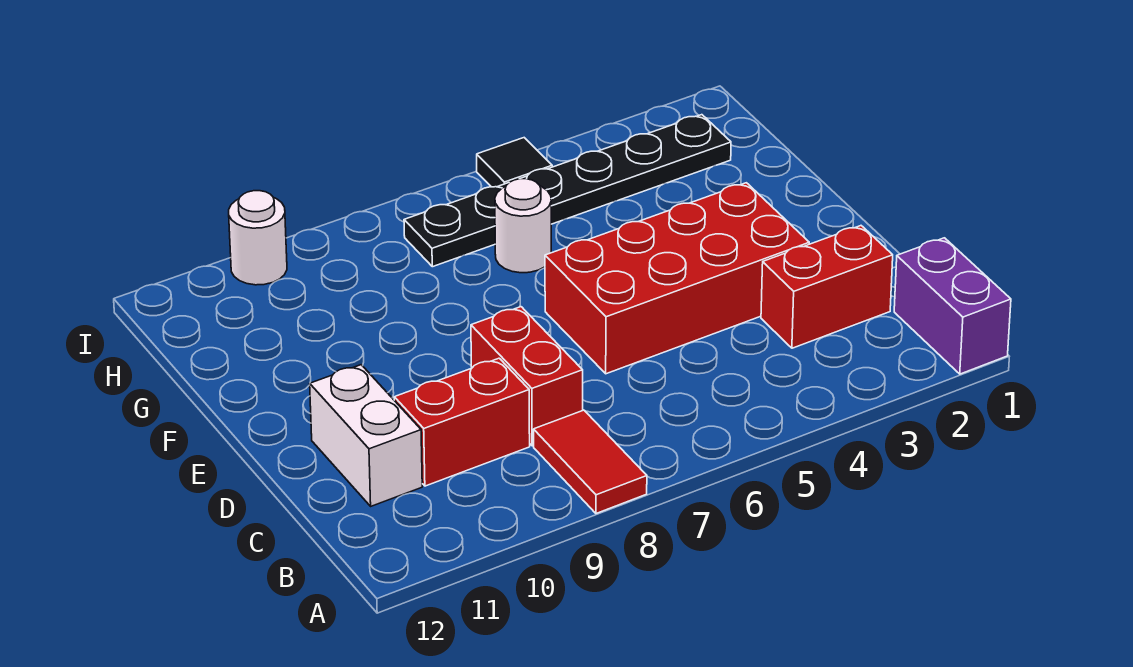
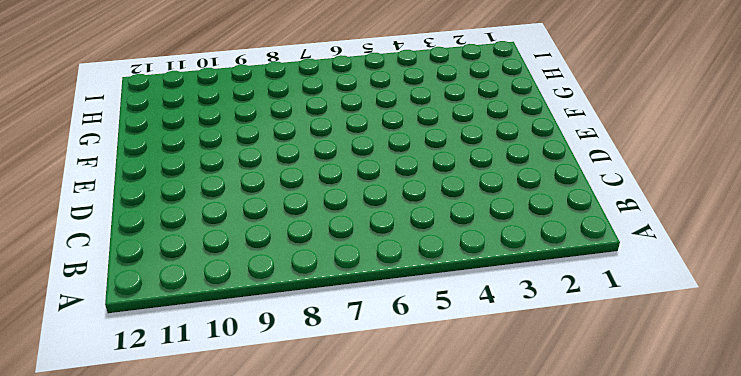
none -> purple 1x2 brick [894,238,1011,374]
none -> red 1x2 tile [534,410,647,513]

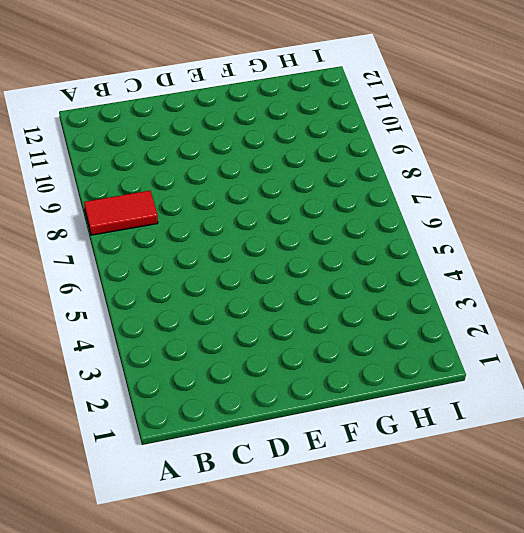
none -> purple 1x2 brick [894,238,1011,374]
none -> red 1x2 brick [761,226,893,348]

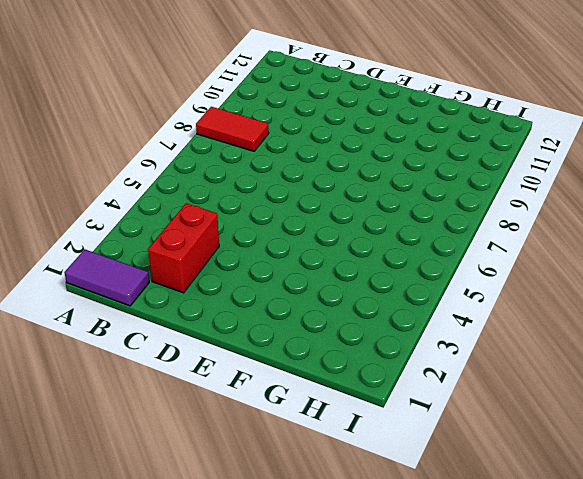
purple 1x2 tile [64,249,149,306] -> purple 1x2 brick [894,238,1011,374]
none -> red 1x2 brick [471,307,583,446]
none -> red 1x2 brick [394,358,530,486]

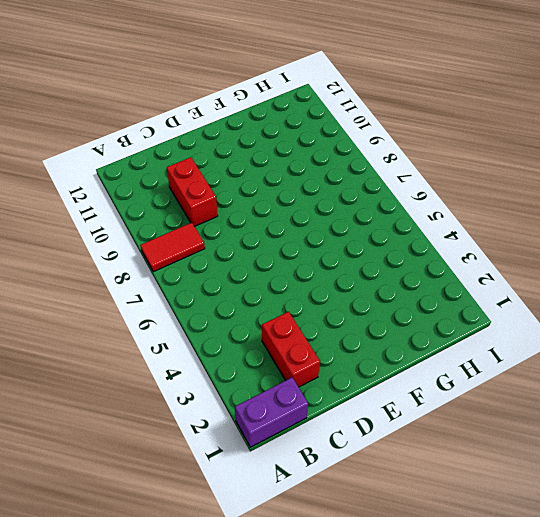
none -> red 1x2 brick [471,307,583,446]
none -> white 1x2 brick [310,365,422,506]

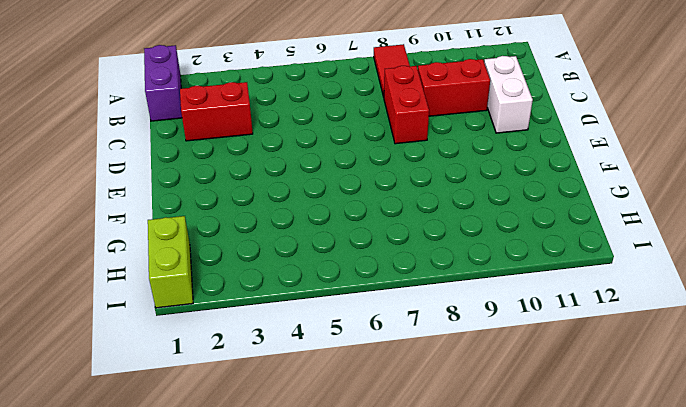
lime 1x2 brick [148,216,193,308] -> none
none -> red 2x4 brick [545,183,809,374]
none -> white 1x1 round brick [495,179,551,273]

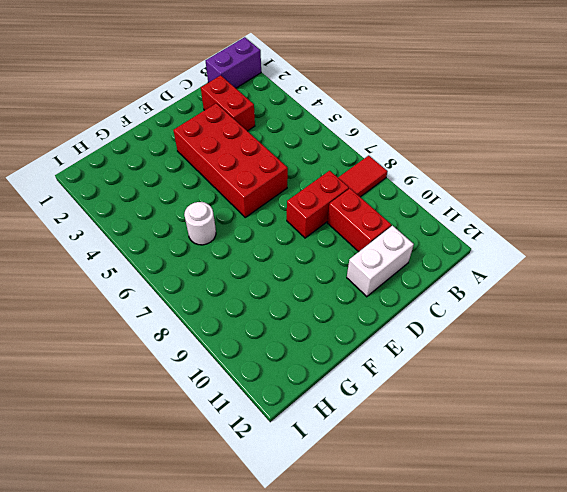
none -> black 1x6 plate [404,115,731,267]
none -> black 1x1 tile [477,138,552,187]

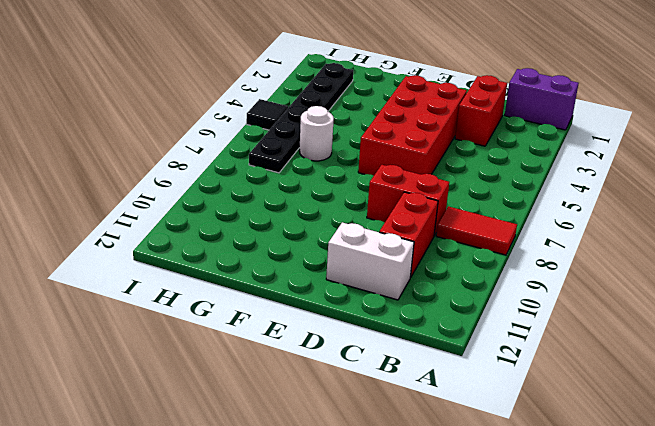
none -> white 1x1 round brick [229,191,287,285]

